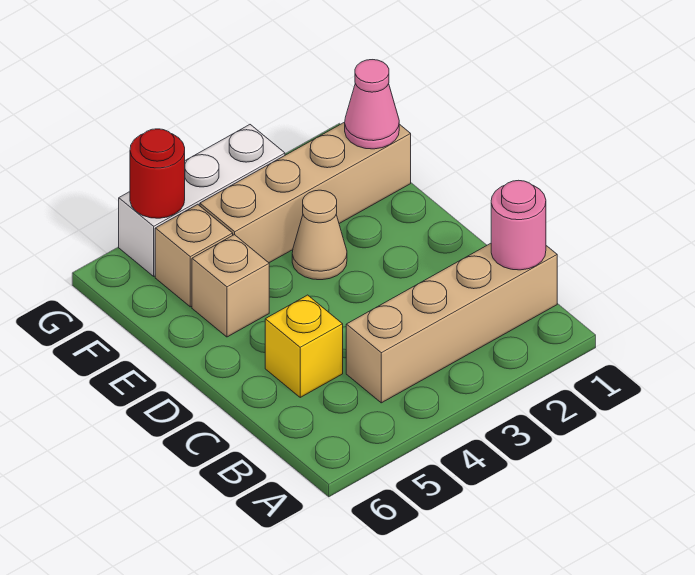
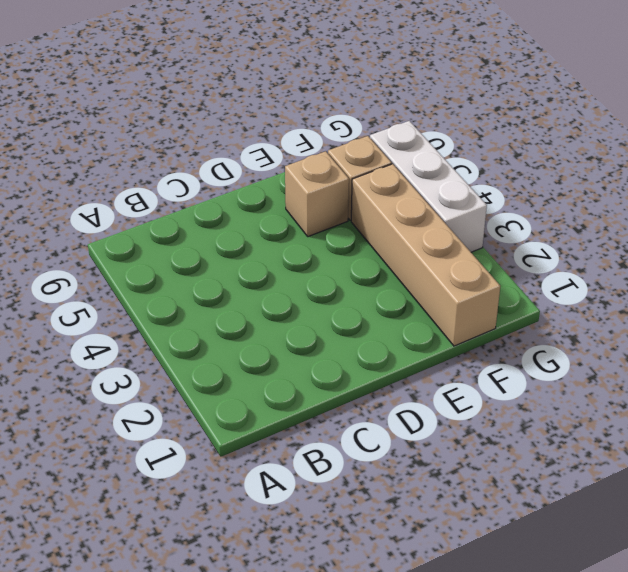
none -> tan 1x4 brick [346,243,557,403]
none -> yellow 1x1 brick [265,295,343,397]

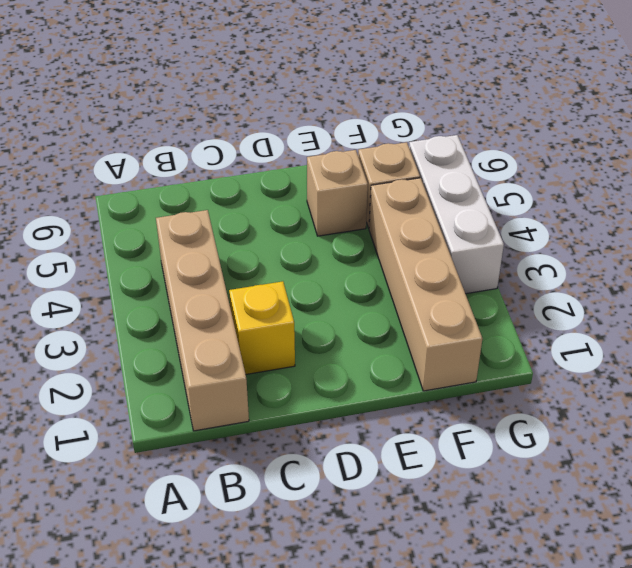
yellow 1x1 brick [229,281,295,374] -> yellow 1x1 brick moved to [265,295,343,397]
none -> tan 1x1 cone [292,190,347,280]
none -> pink 1x1 round brick [491,180,546,270]

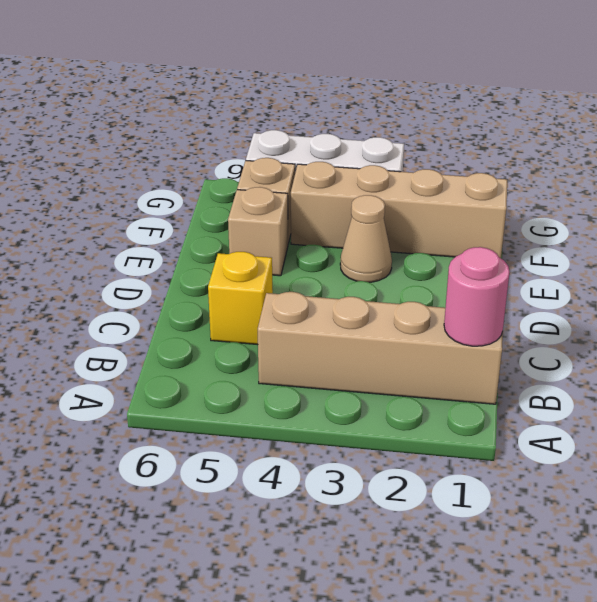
none -> pink 1x1 cone [345,60,399,149]
none -> red 1x1 round brick [130,129,185,218]

